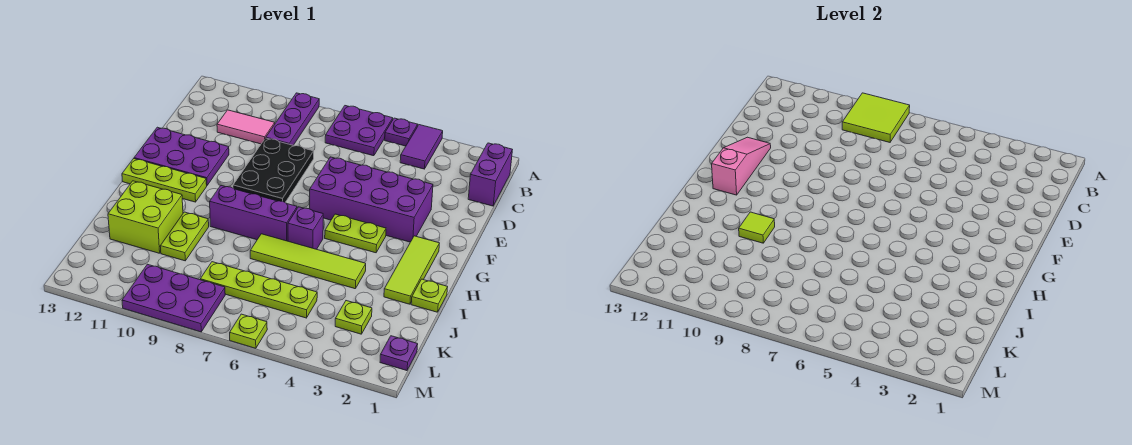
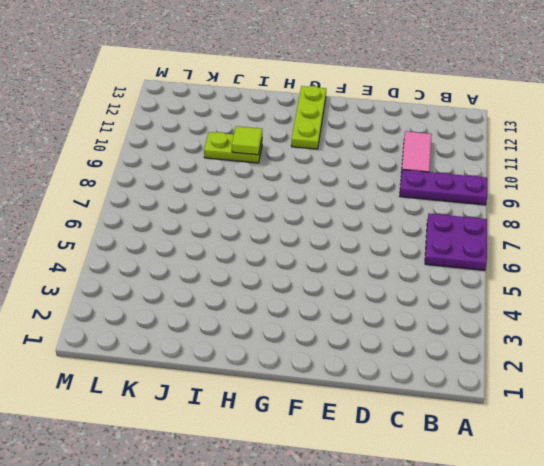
none -> purple 1x2 tile [400,125,443,169]
none -> purple 1x1 plate [385,118,418,146]
none -> purple 1x2 brick [468,143,512,206]

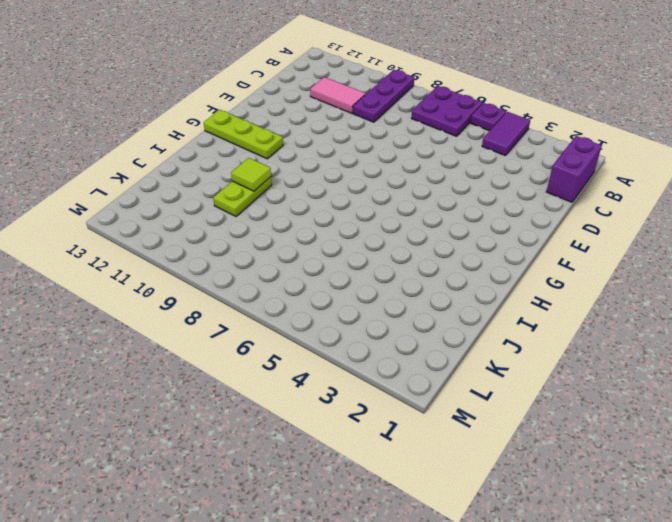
none -> black 2x3 plate [233,138,314,202]
none -> purple 2x4 brick [310,157,433,242]
none -> purple 2x3 plate [134,127,229,185]

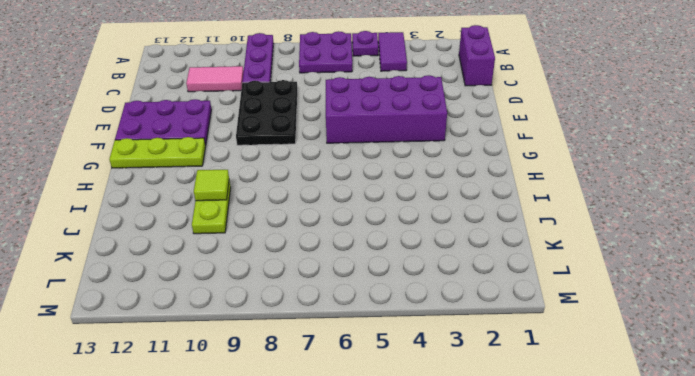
none -> lime 1x3 tile [384,236,439,304]
none -> lime 1x2 plate [325,214,386,253]
none -> purple 1x1 brick [288,207,323,249]

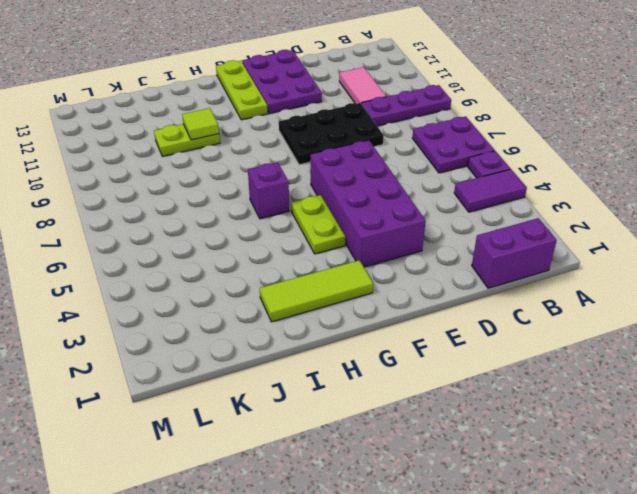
none -> purple 1x3 brick [210,186,297,241]
none -> lime 1x1 plate [411,279,448,312]
none -> lime 1x4 tile [250,234,366,289]

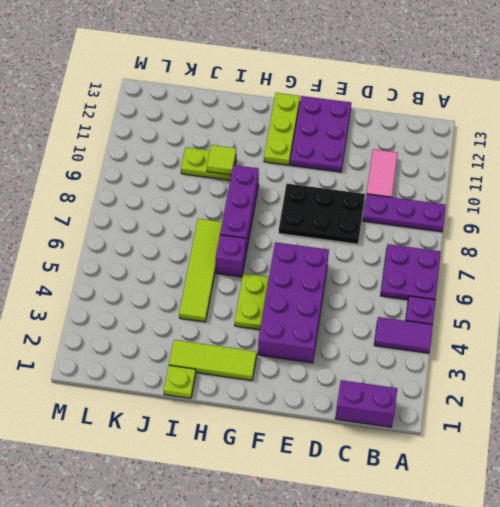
none -> lime 2x2 brick [108,181,183,253]
none -> lime 1x1 plate [335,301,372,334]
none -> lime 1x4 plate [200,262,317,318]

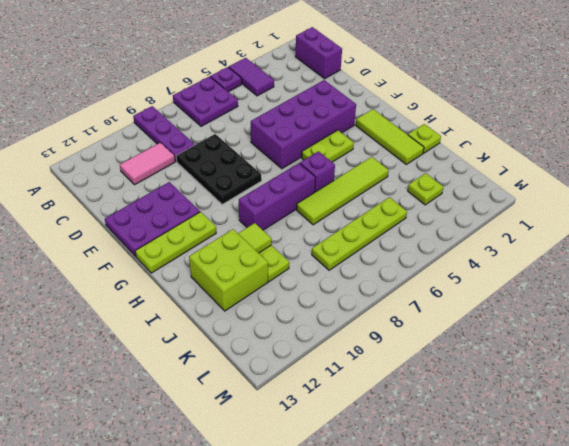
none -> purple 1x1 plate [380,336,418,371]
none -> purple 2x3 plate [122,264,225,332]
none -> lime 1x1 plate [230,314,267,348]

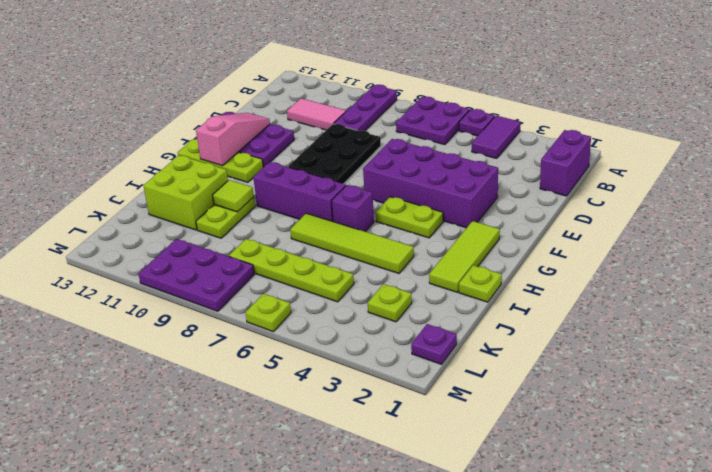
none -> lime 2x2 tile [842,93,910,142]

